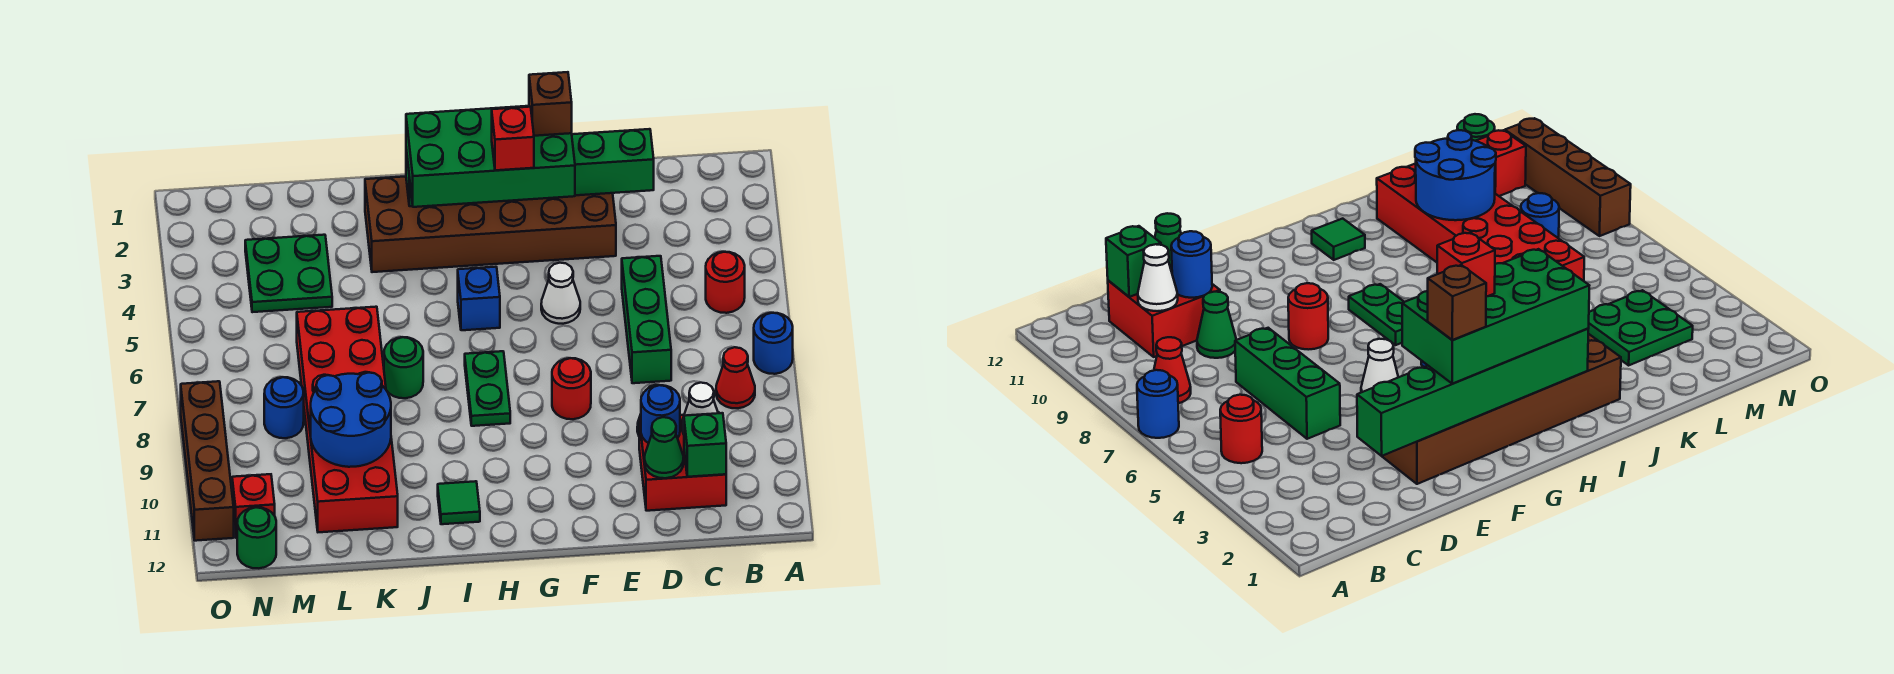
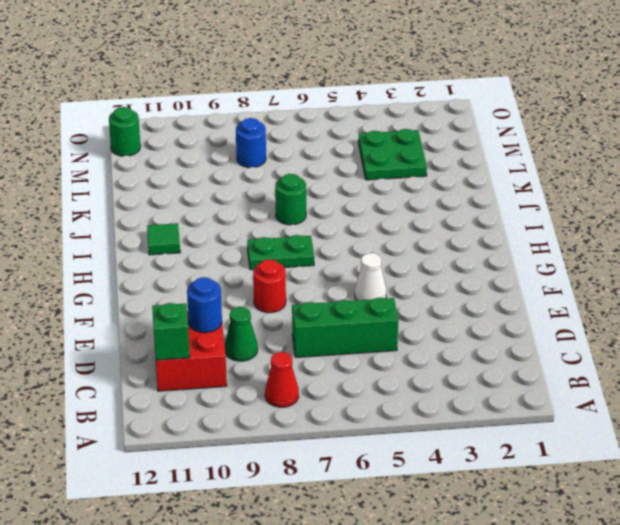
none -> blue 1x1 round brick [754,313,793,374]
none -> red 1x1 round brick [706,252,745,313]
none -> brown 2x6 brick [365,176,616,272]

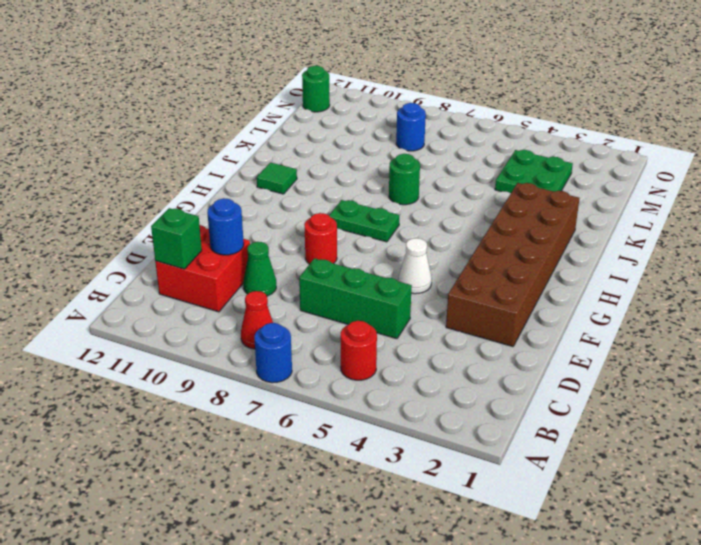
none -> blue 1x1 brick [458,267,500,330]
none -> red 2x6 brick [297,307,398,532]
none -> red 1x1 brick [232,474,275,538]

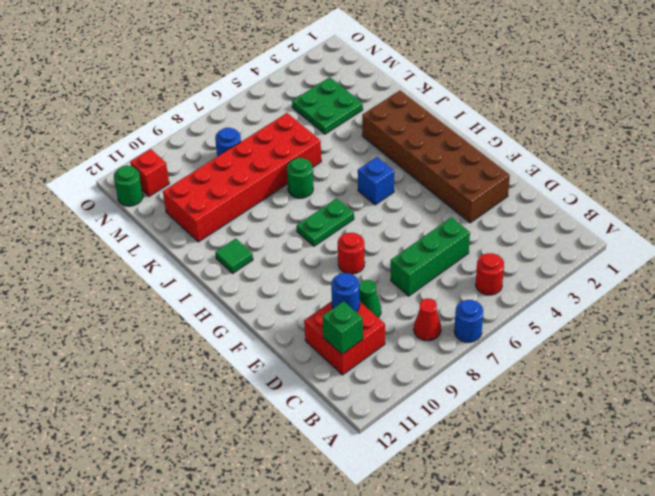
none -> white 1x1 cone [541,263,580,324]
none -> brown 1x4 brick [181,381,234,541]
none -> white 1x1 cone [682,383,718,434]

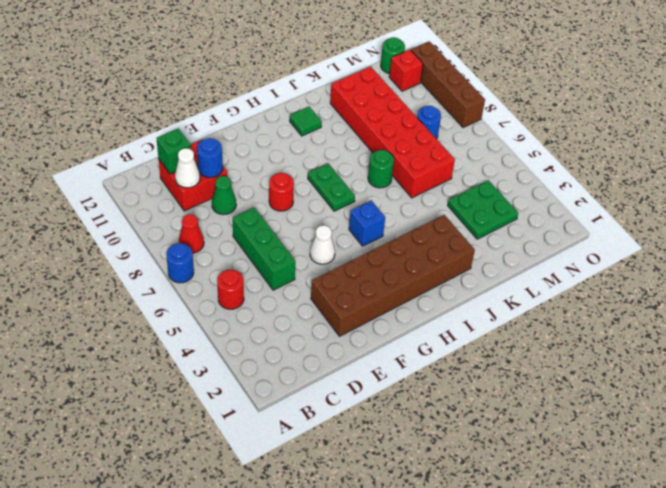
none -> green 1x6 brick [406,129,654,206]
none -> green 1x1 cone [644,417,684,478]
none -> blue 2x2 round brick [311,372,391,467]

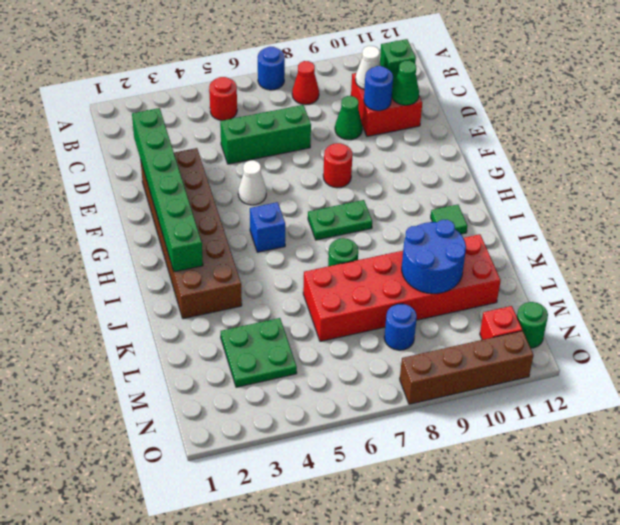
none -> green 2x4 brick [406,106,575,207]
none -> brown 1x1 brick [529,72,572,136]
none -> red 1x1 brick [492,107,534,170]

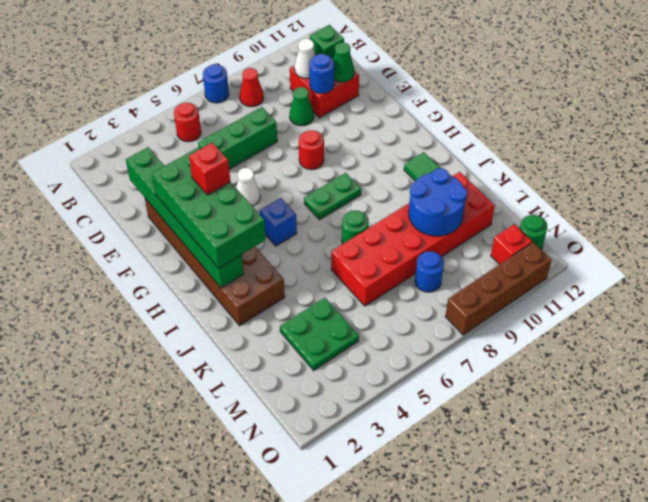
none -> brown 1x1 brick [529,72,572,136]

